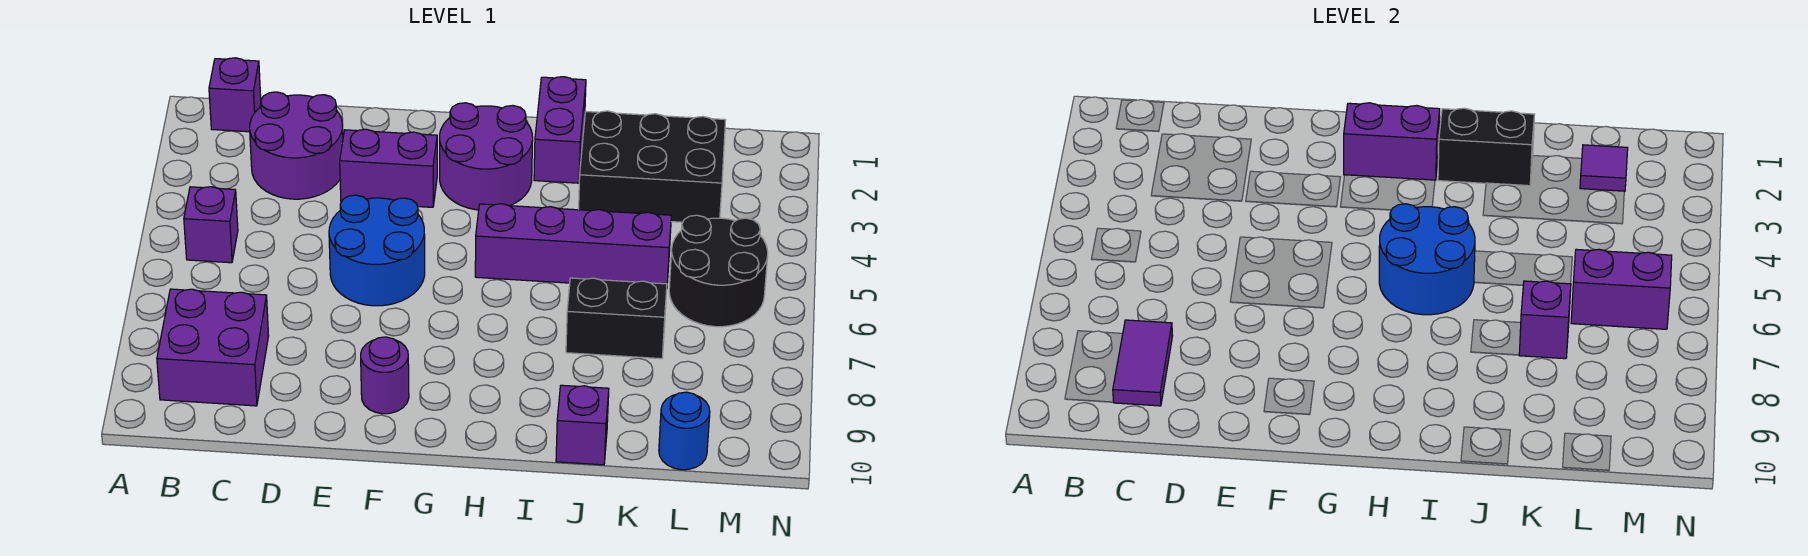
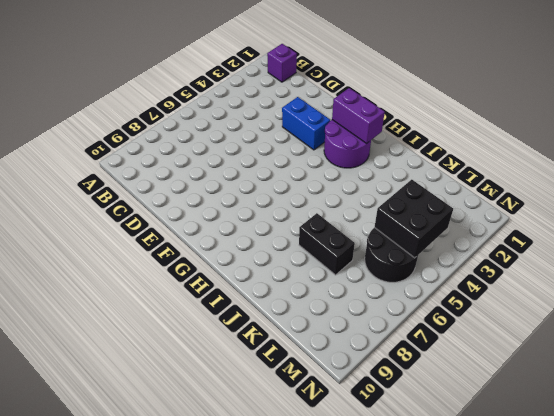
blue 1x2 brick [282,97,330,150] -> purple 1x2 brick [340,129,437,207]
black 2x2 brick [375,180,453,258] -> none
none -> purple 1x1 brick [184,187,238,263]
none -> purple 2x2 brick [157,289,269,406]
none -> purple 2x2 round brick [250,92,343,199]

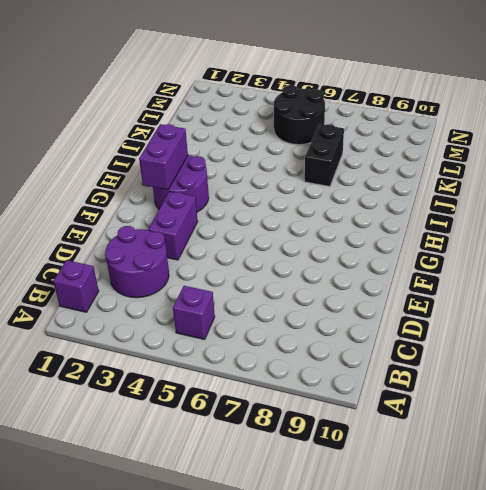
none -> purple 2x2 brick [157,289,269,406]
none -> blue 2x2 round brick [329,195,425,306]
none -> purple 1x1 round brick [361,337,409,414]

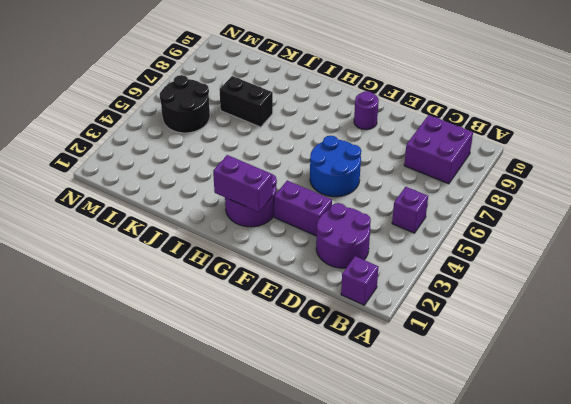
none -> purple 1x4 brick [475,204,671,284]
none -> purple 1x2 brick [534,77,586,183]
none -> black 2x3 brick [579,111,725,222]

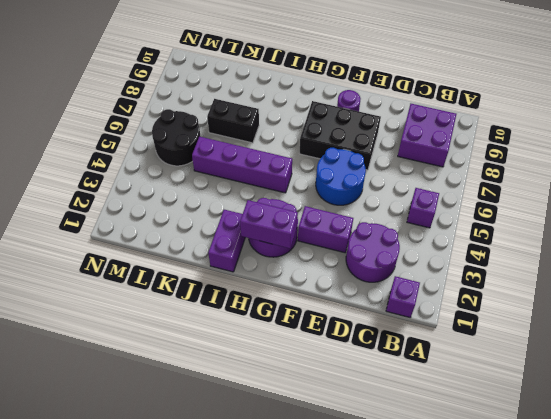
black 2x3 brick [299,101,381,170] -> black 2x3 brick moved to [579,111,725,222]
none -> purple 1x1 brick [556,385,609,465]
none -> blue 1x1 round brick [659,392,710,470]
none -> purple 1x2 tile [1113,320,1173,406]

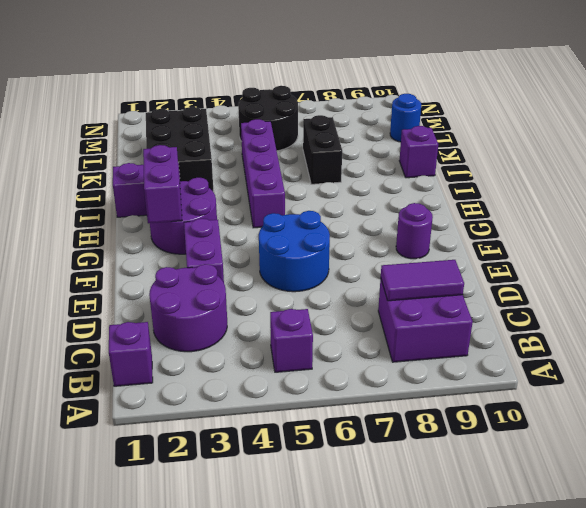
none -> blue 2x2 round brick [1379,204,1475,315]
none -> black 1x2 brick [1438,108,1535,186]
none -> purple 1x1 brick [1519,281,1571,359]

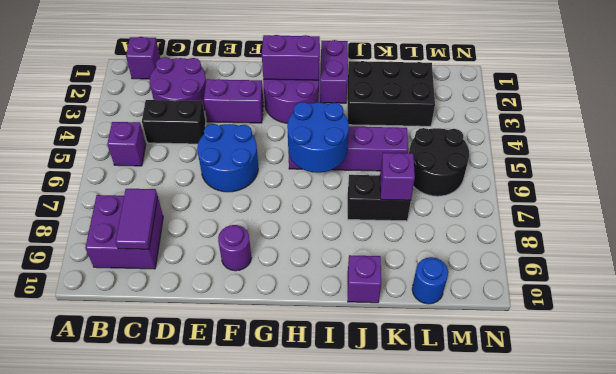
black 1x2 brick [142,100,206,144] -> black 1x2 brick moved to [1438,108,1535,186]
none -> purple 1x1 tile [1580,145,1628,192]
none -> purple 1x2 brick [1571,249,1672,329]

